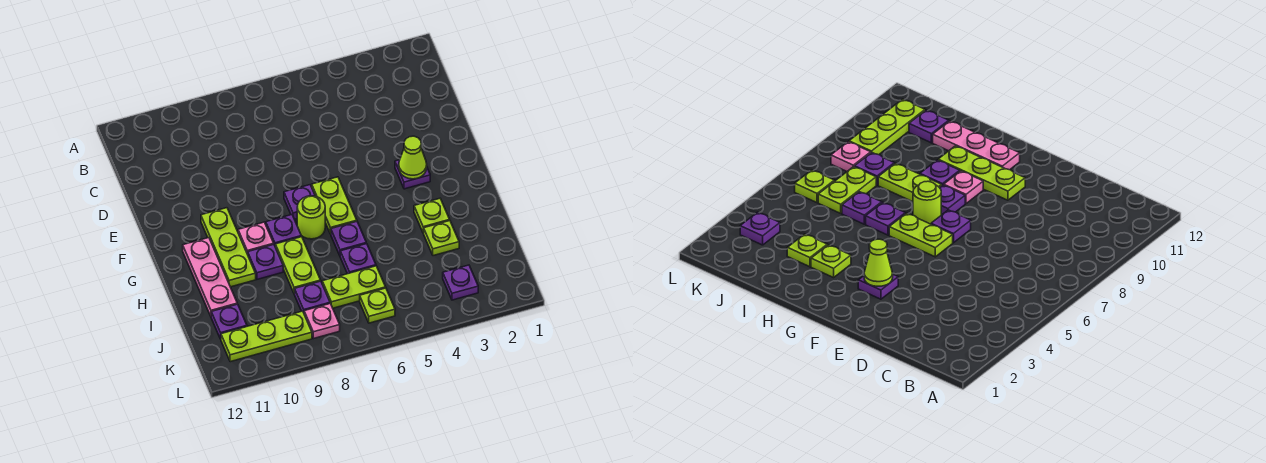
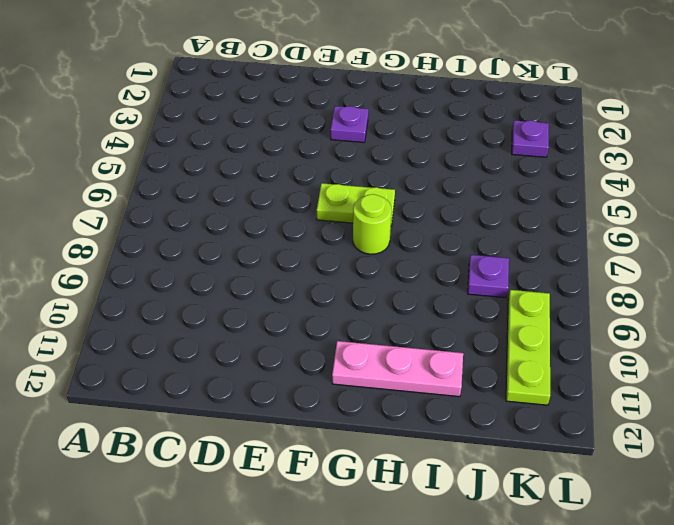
none -> purple 1x1 plate [284,185,315,219]
none -> lime 1x3 plate [201,208,256,287]
none -> purple 1x1 plate [266,215,301,245]

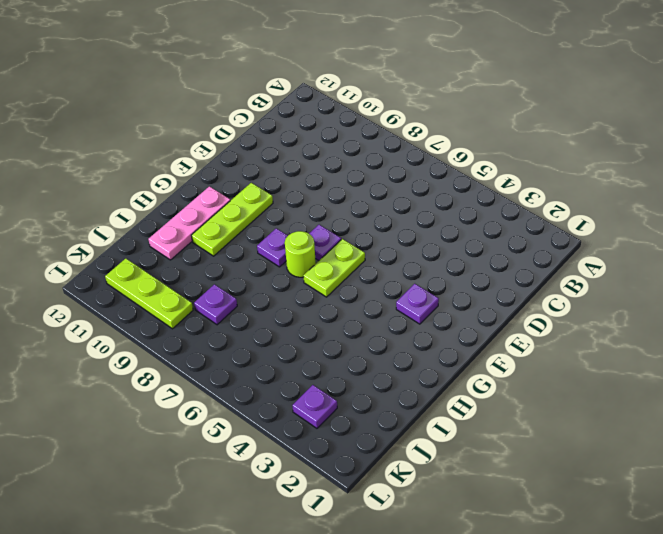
none -> pink 1x1 plate [238,222,274,254]
none -> lime 1x1 plate [414,199,450,233]
none -> purple 1x1 plate [331,222,366,255]

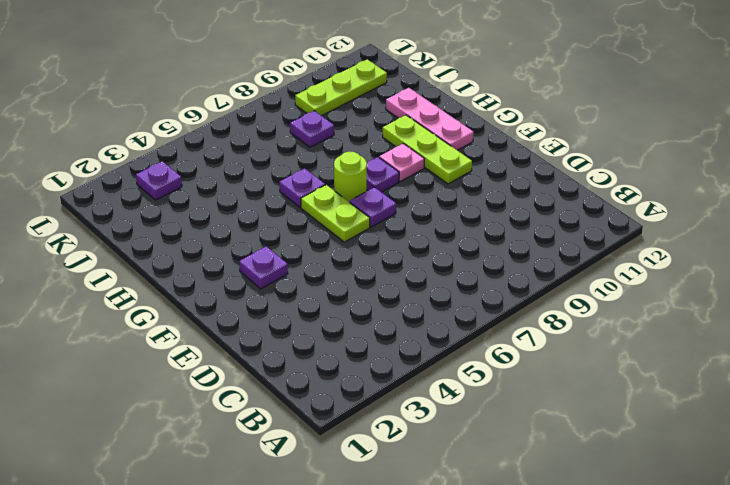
none -> lime 1x1 plate [414,199,450,233]
none -> lime 1x2 plate [275,237,321,294]
none -> purple 1x1 plate [248,245,283,279]

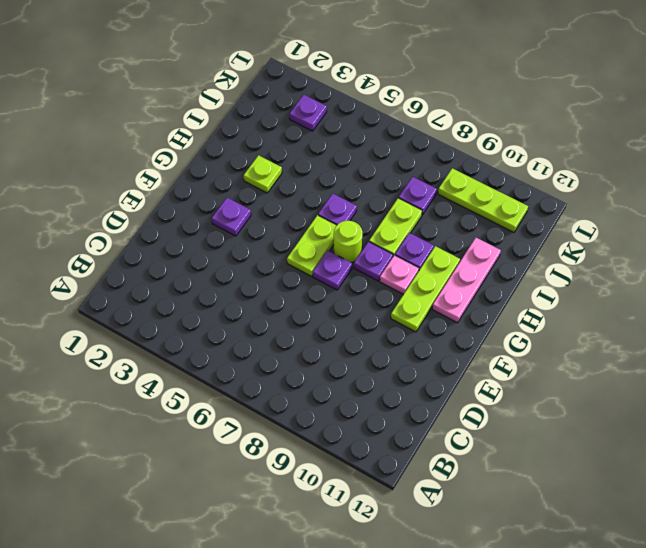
none -> lime 1x1 plate [424,221,459,256]
none -> purple 1x1 plate [340,244,376,274]
none -> lime 1x2 plate [322,266,386,308]

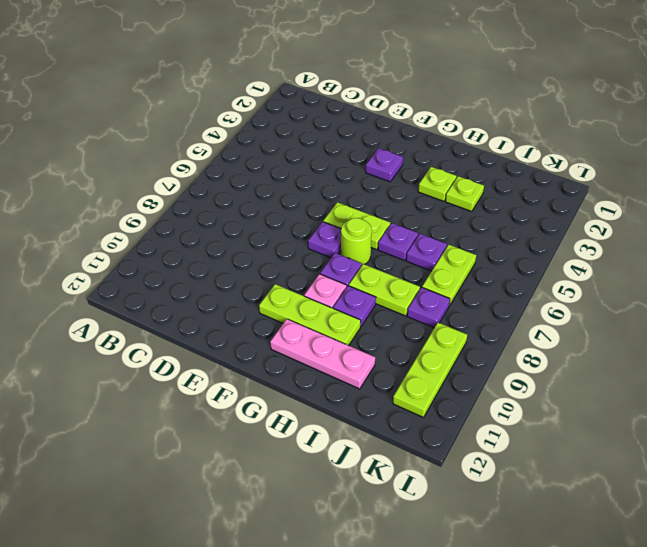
none -> purple 1x1 plate [211,304,247,339]
none -> purple 1x1 plate [443,265,478,300]
none -> lime 1x1 plate [360,288,395,323]

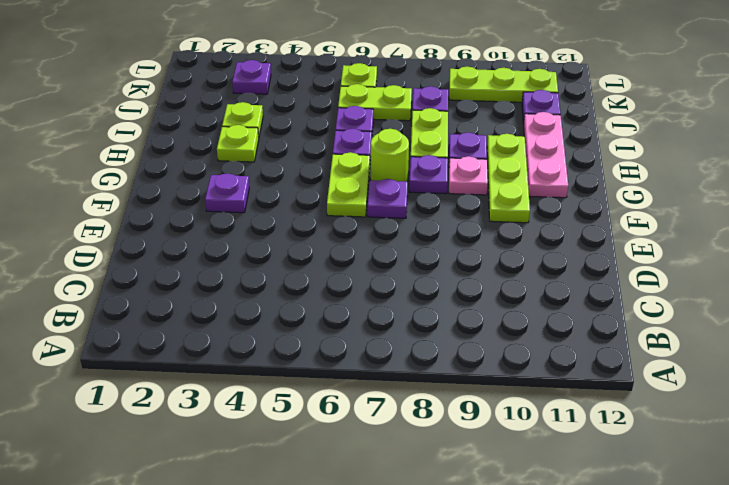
none -> pink 1x1 plate [304,304,340,339]
none -> lime 1x1 cone [399,136,427,179]

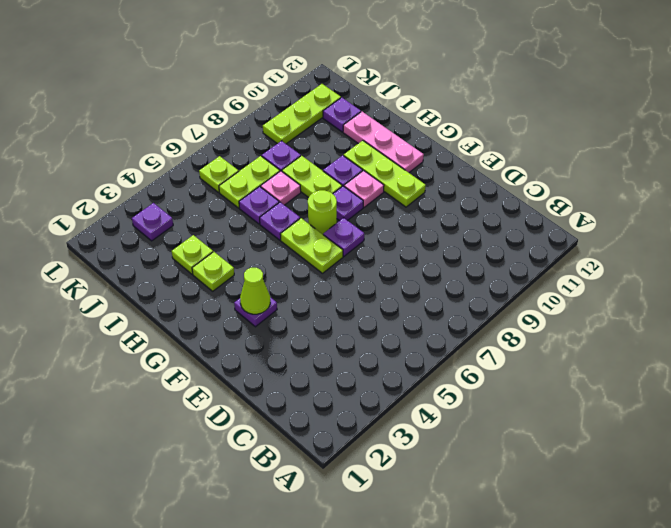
pink 1x1 plate [261,171,301,205] -> pink 1x1 plate moved to [304,304,340,339]

